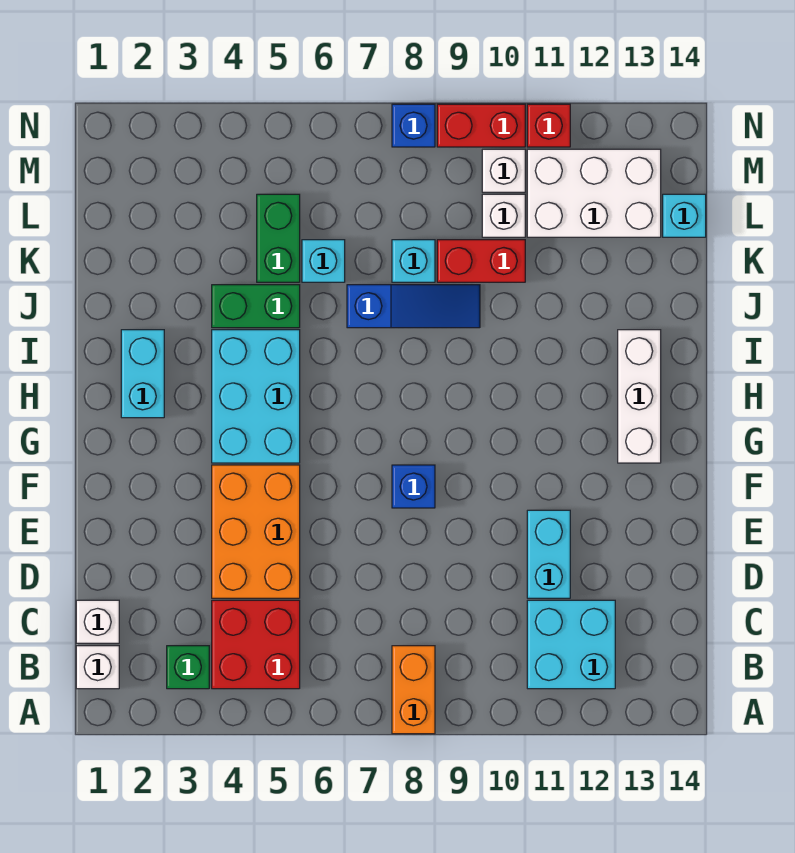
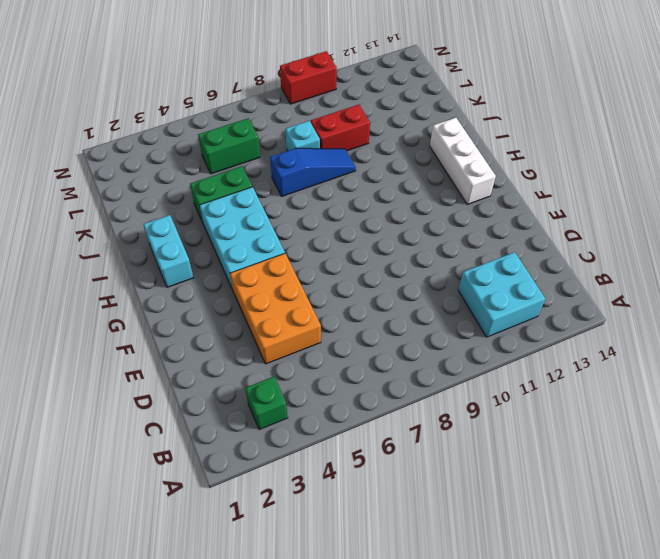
green 1x2 brick [198,118,260,174] -> green 1x2 brick turned to [257,194,300,282]
none -> orange 1x2 brick [392,646,435,734]
none -> white 1x1 brick [76,646,119,689]
none -> red 2x2 brick [212,600,300,689]

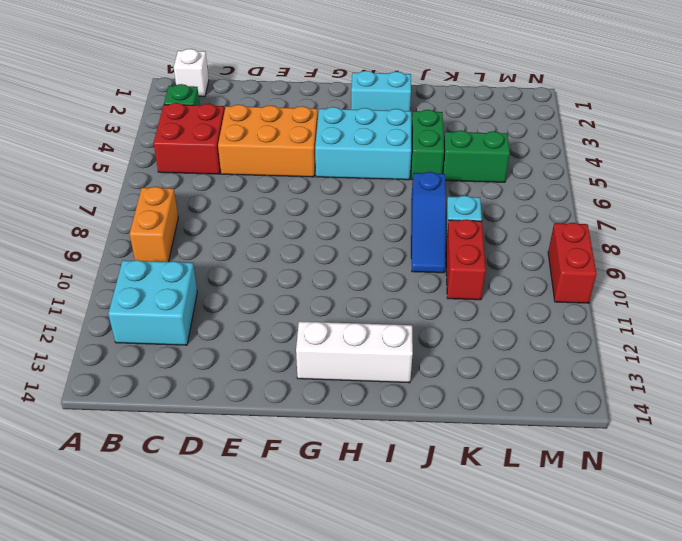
orange 1x2 brick [129,187,178,262] -> orange 1x2 brick turned to [392,646,435,734]
none -> white 1x1 brick [76,600,119,643]
none -> cyan 1x2 brick [527,510,570,598]
none -> blue 1x1 brick [392,465,435,508]

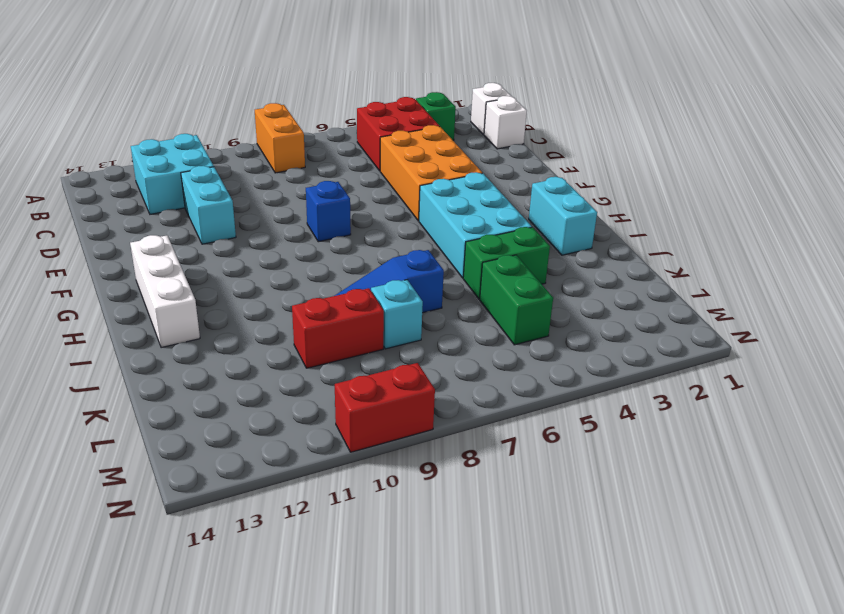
none -> cyan 1x1 brick [302,240,345,282]
none -> white 1x1 brick [482,194,525,237]
none -> white 2x3 brick [527,149,661,237]

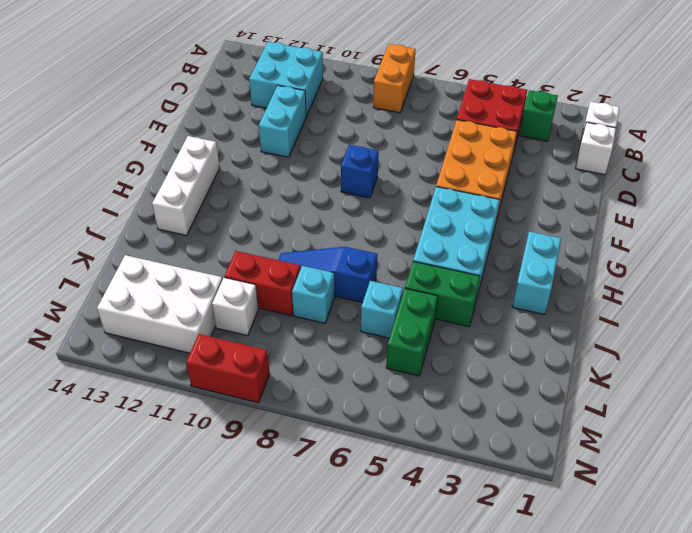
none -> cyan 1x1 brick [663,194,706,237]
none -> white 1x1 brick [482,149,525,192]
none -> blue 1x1 brick [392,104,435,147]

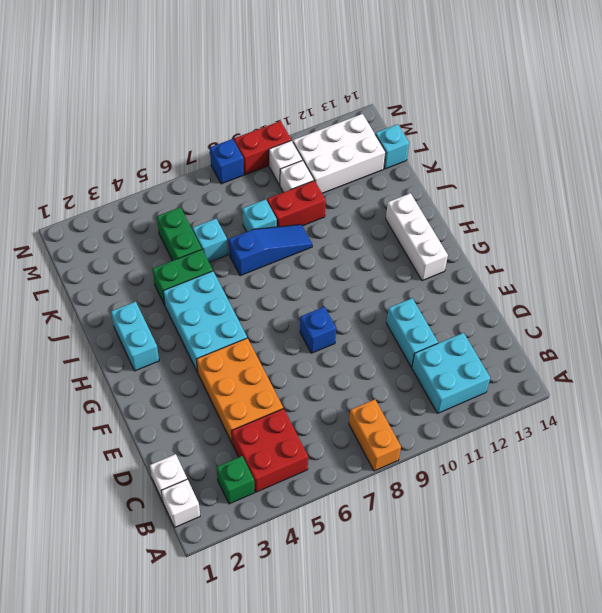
none -> red 1x1 brick [527,104,570,147]

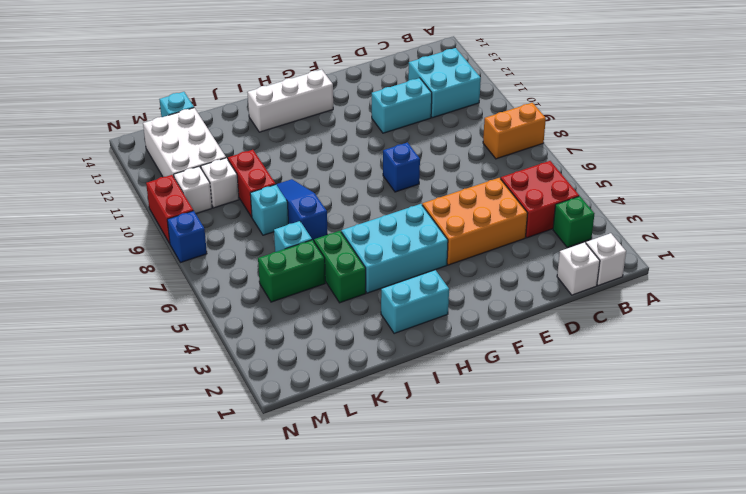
none -> red 1x1 brick [527,104,570,147]

